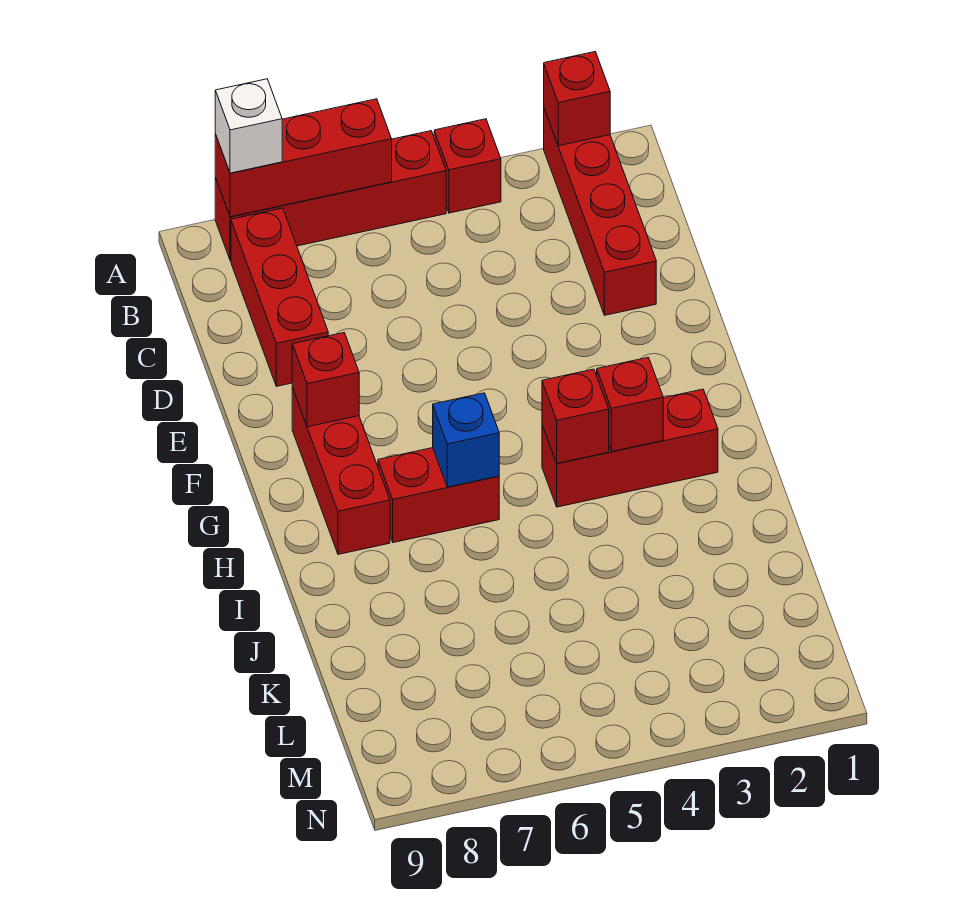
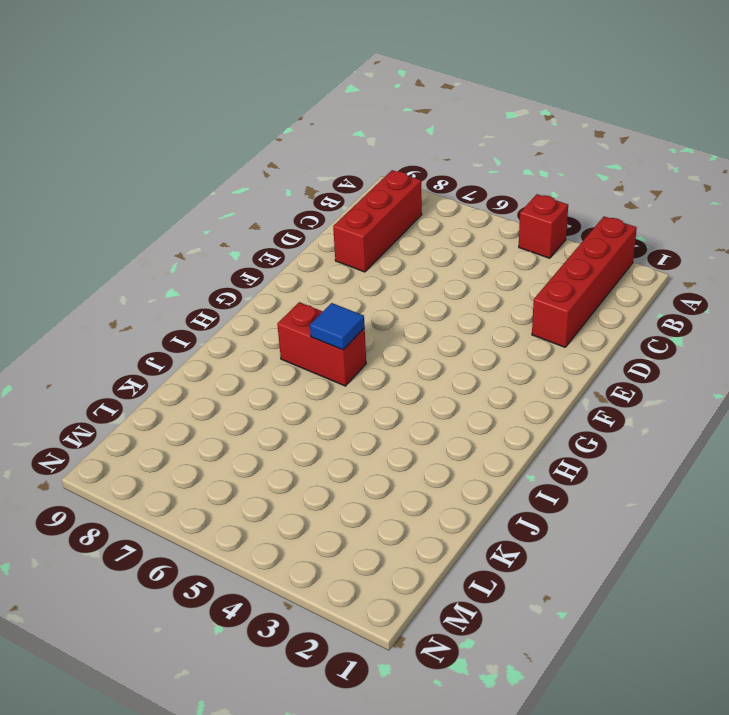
blue 1x1 tile [310,303,365,350] -> blue 1x1 brick [433,393,499,487]
none -> red 1x4 brick [215,131,446,260]
none -> red 1x3 brick [292,388,390,554]
none -> red 1x3 brick [542,389,718,507]

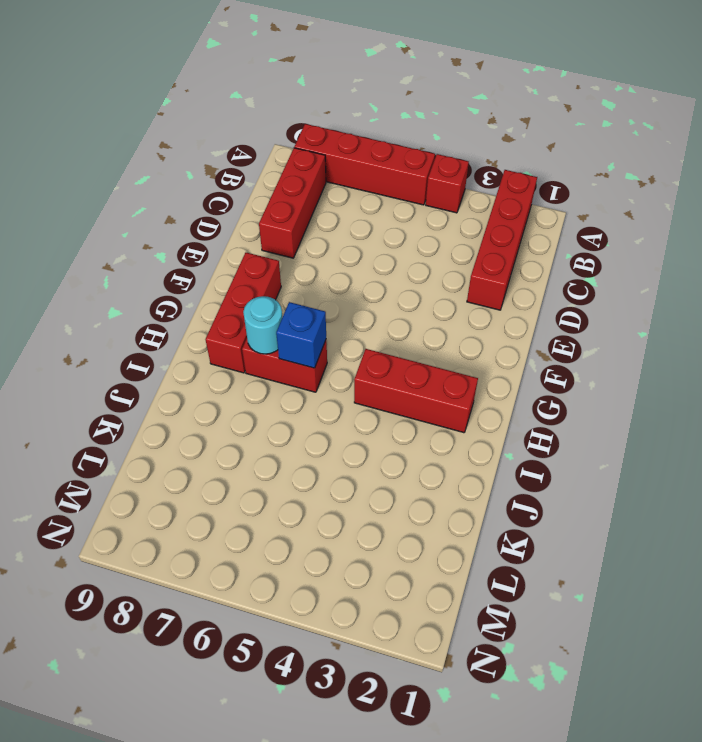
cyan 1x1 round brick [243,296,282,354] -> none
none -> red 1x1 brick [544,52,610,146]
none -> red 1x3 brick [215,99,392,217]
none -> red 1x1 brick [292,333,359,427]

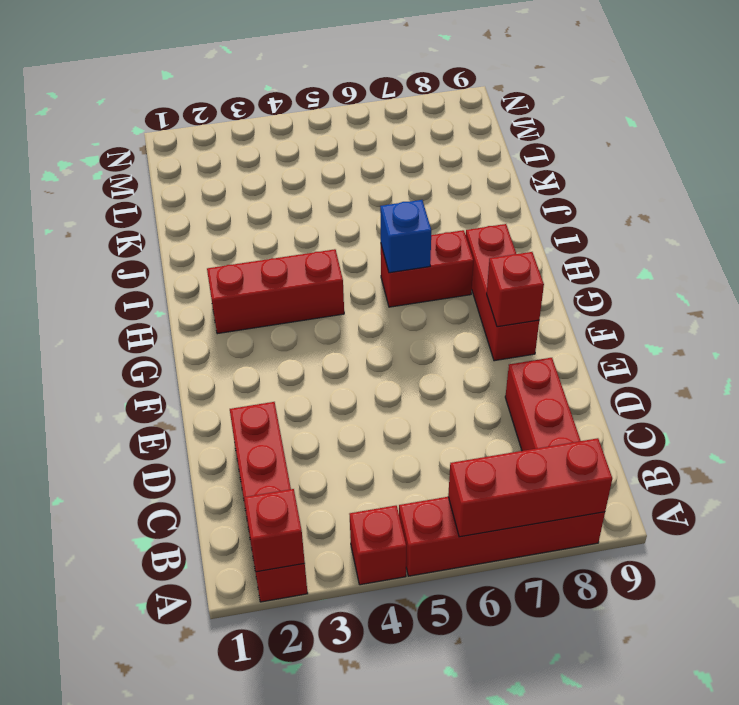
none -> red 1x1 brick [597,357,663,452]
none -> red 1x1 brick [542,369,609,463]
none -> white 1x1 brick [215,79,282,173]

